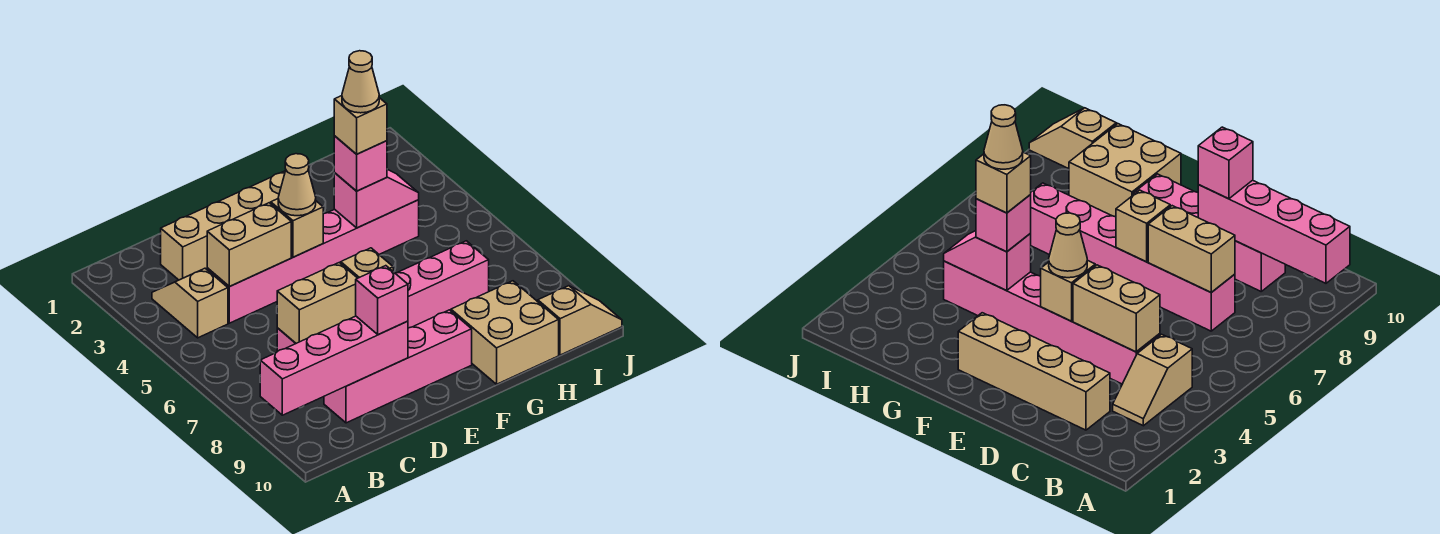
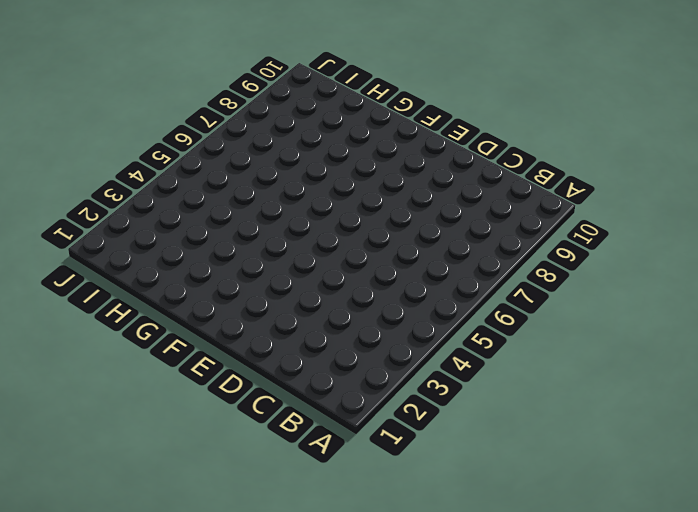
none -> tan 1x2 slope [152,268,228,338]
none -> tan 1x4 brick [161,171,285,280]
none -> pink 1x6 brick [207,200,419,323]

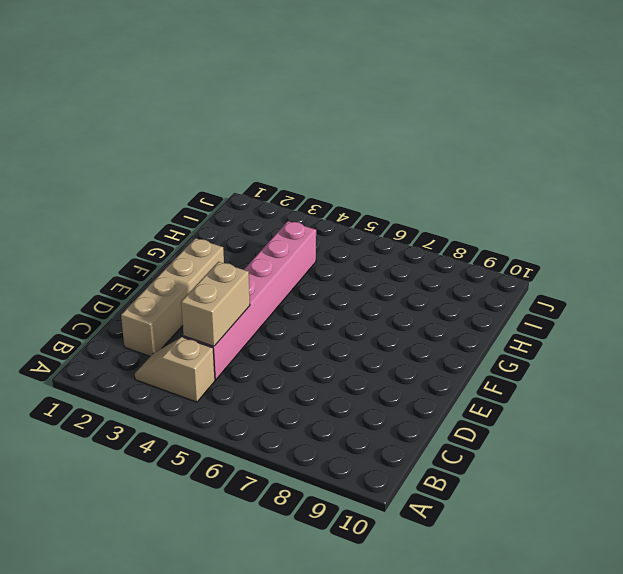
none -> pink 1x6 brick [277,241,489,352]
none -> pink 1x4 brick [324,310,472,423]
none -> tan 2x2 brick [451,281,559,384]

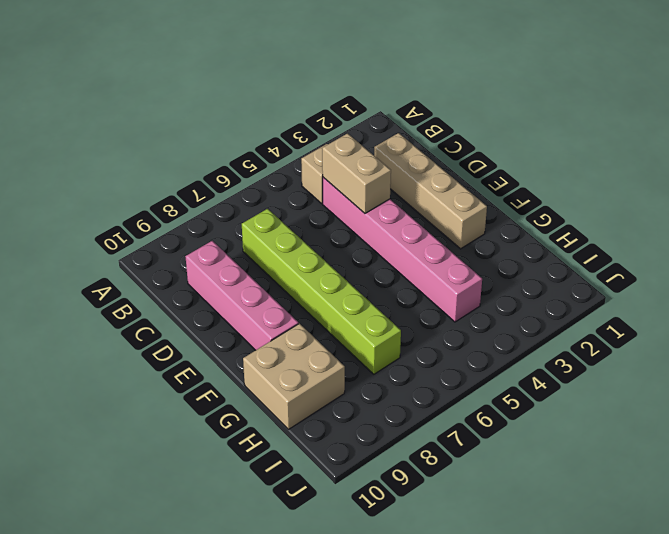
lime 1x6 brick [242,209,401,374] -> pink 1x6 brick [277,241,489,352]
none -> tan 1x2 slope [538,286,622,355]
none -> pink 1x4 brick [260,316,408,415]
none -> tan 1x2 brick [277,263,357,343]

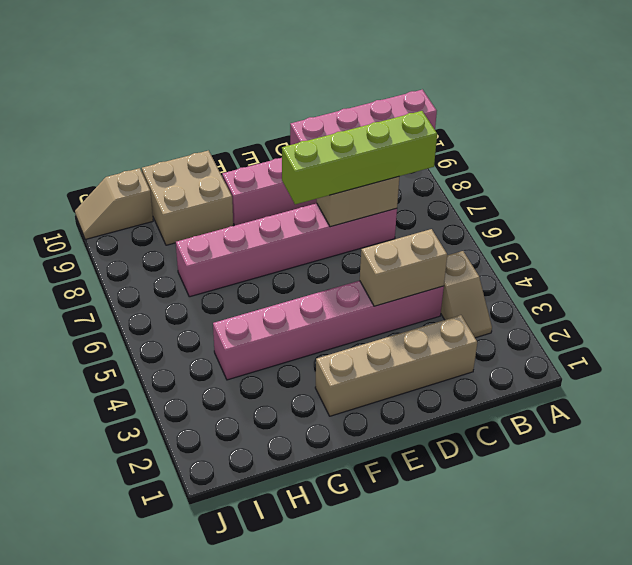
lime 1x4 brick [282,111,437,204] -> none
none -> tan 1x1 brick [271,199,323,257]
none -> tan 1x1 brick [341,248,393,278]
none -> pink 1x2 slope [334,169,419,228]

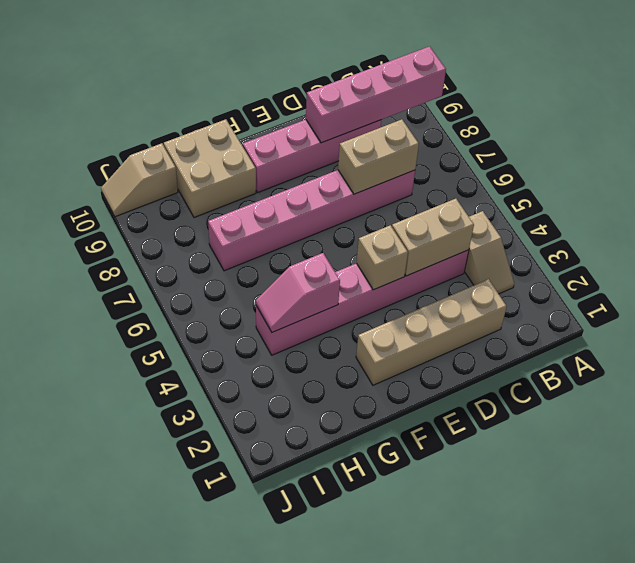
none -> tan 1x1 brick [341,248,393,278]
none -> pink 1x1 brick [356,266,408,334]
none -> tan 1x1 cone [278,154,316,216]

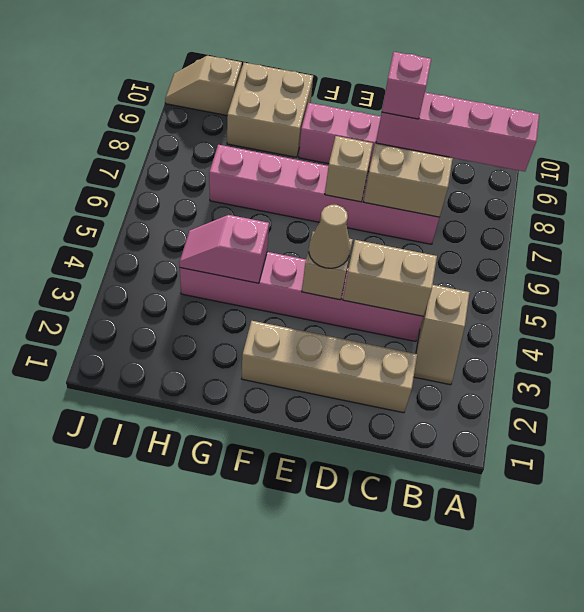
none -> pink 1x1 brick [334,136,387,191]
none -> tan 1x1 brick [334,96,387,154]
none -> tan 1x1 cone [342,51,379,113]

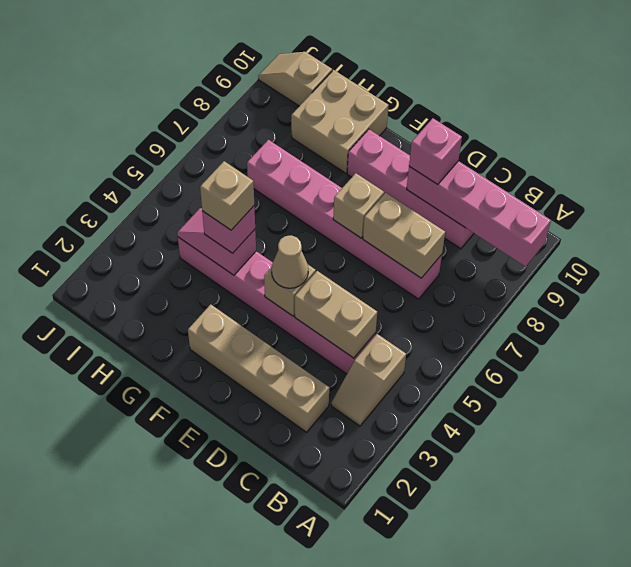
none -> tan 1x1 cone [342,51,379,113]

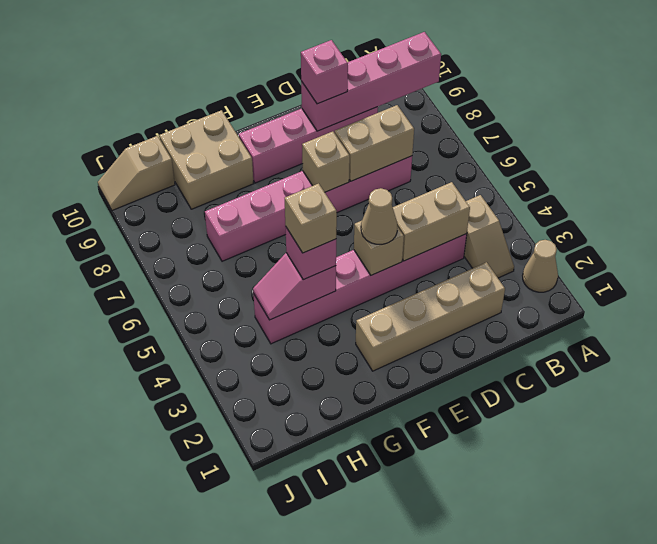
tan 1x1 cone [523,240,558,292] -> tan 1x1 cone moved to [342,51,379,113]

